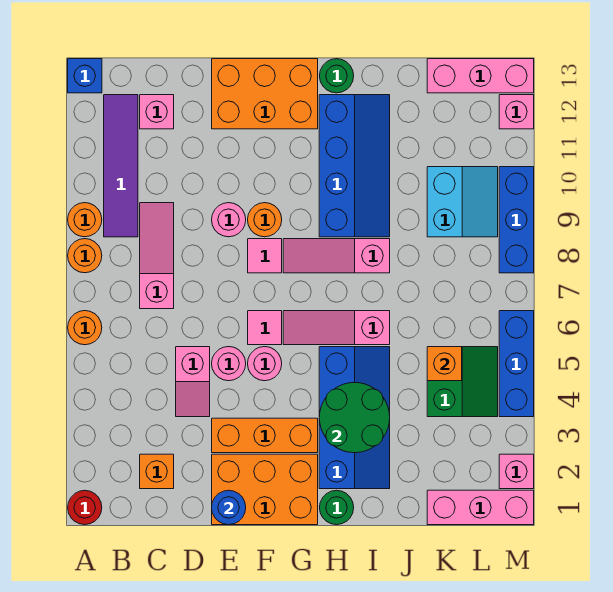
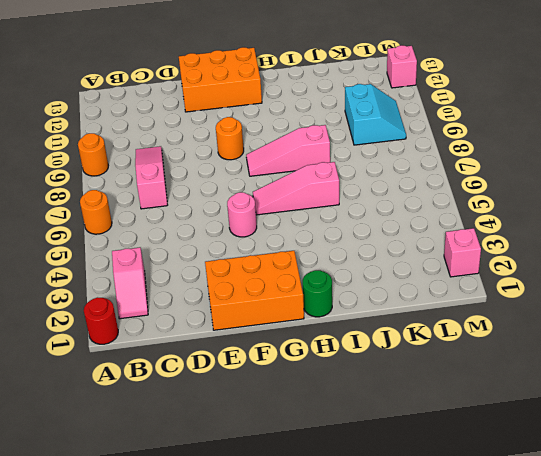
pink 1x2 slope [112,248,148,319] -> pink 1x2 slope moved to [176,347,210,417]
none -> orange 1x1 round brick [68,239,102,273]
none -> blue 1x1 brick [68,59,102,93]
none -> purple 1x4 tile [104,95,138,237]
none -> orange 1x1 brick [140,454,174,489]

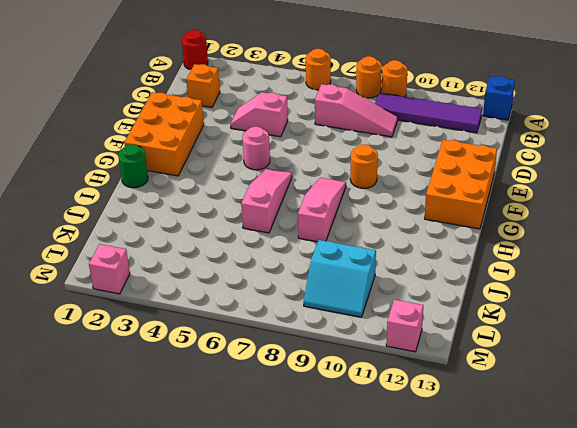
none -> pink 1x1 brick [140,95,174,129]
none -> orange 1x3 brick [212,418,318,453]
none -> pink 1x1 round brick [212,347,246,381]
none -> pink 1x1 round brick [212,203,246,237]

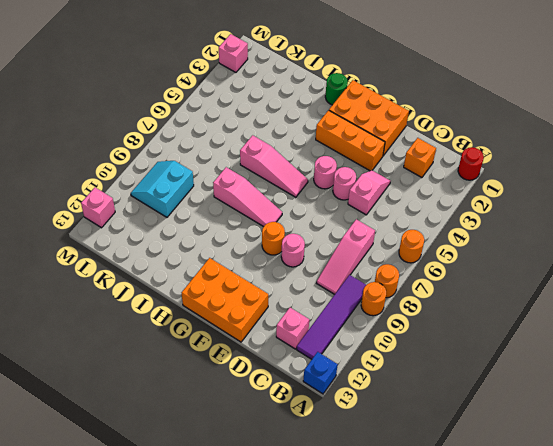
none -> pink 1x1 tile [248,311,282,345]
none -> pink 1x1 tile [248,239,282,273]
none -> blue 2x4 slope [319,347,390,489]
none -> blue 2x4 slope [319,95,390,237]

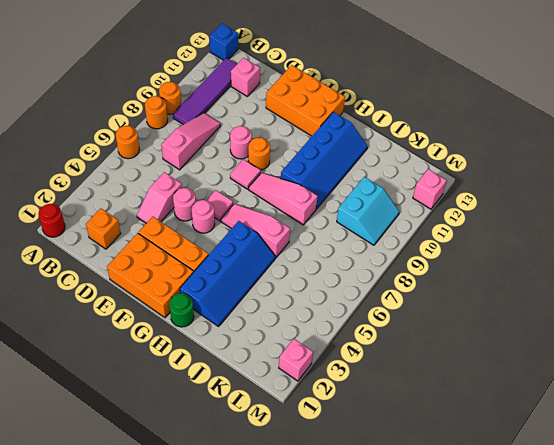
none -> green 1x1 round brick [320,59,354,93]
none -> pink 1x3 brick [427,490,534,525]
none -> green 2x2 slope [427,347,498,417]
none -> pink 1x3 brick [427,59,534,93]

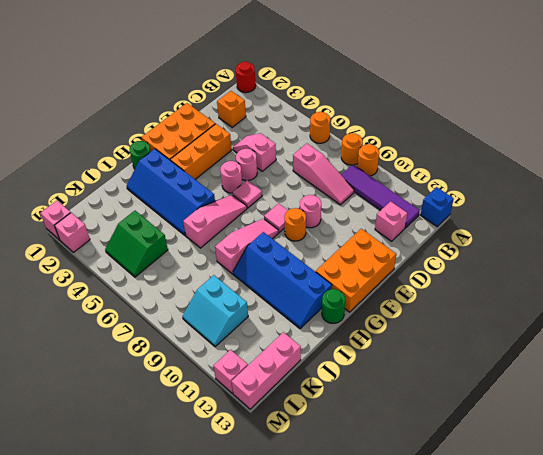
pink 1x1 brick [41,201,71,240] -> pink 1x3 brick [427,490,534,525]
none -> blue 1x3 brick [499,311,534,417]
none -> blue 1x3 brick [499,167,534,273]
none -> blue 1x1 round brick [212,490,246,525]
none -> green 2x2 round brick [319,382,390,453]

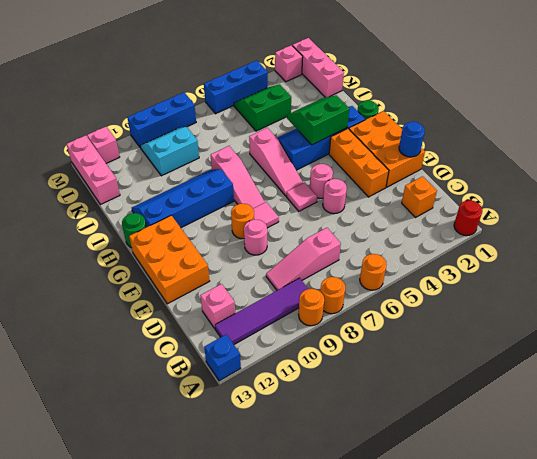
green 2x2 slope [287,95,350,145] -> green 2x2 round brick [319,382,390,453]
none -> pink 1x2 slope [176,347,210,417]
none -> orange 1x1 brick [427,347,462,381]

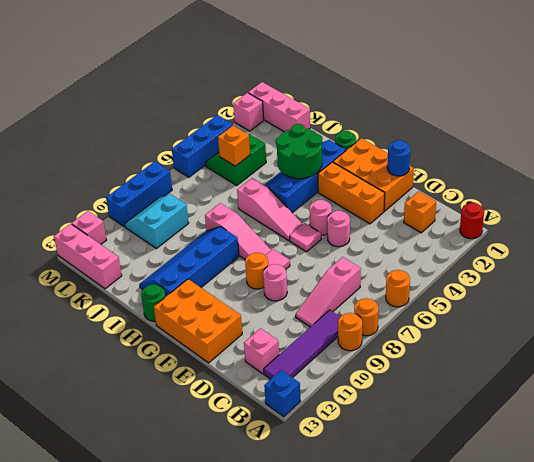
none -> pink 1x2 slope [176,347,210,417]

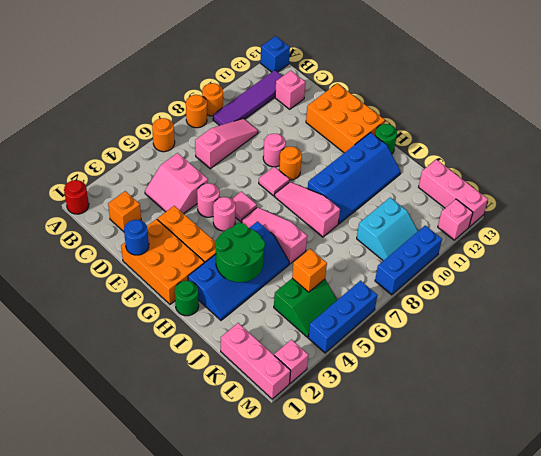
pink 2x2 slope [145,153,208,214] -> pink 1x2 slope [176,347,210,417]

